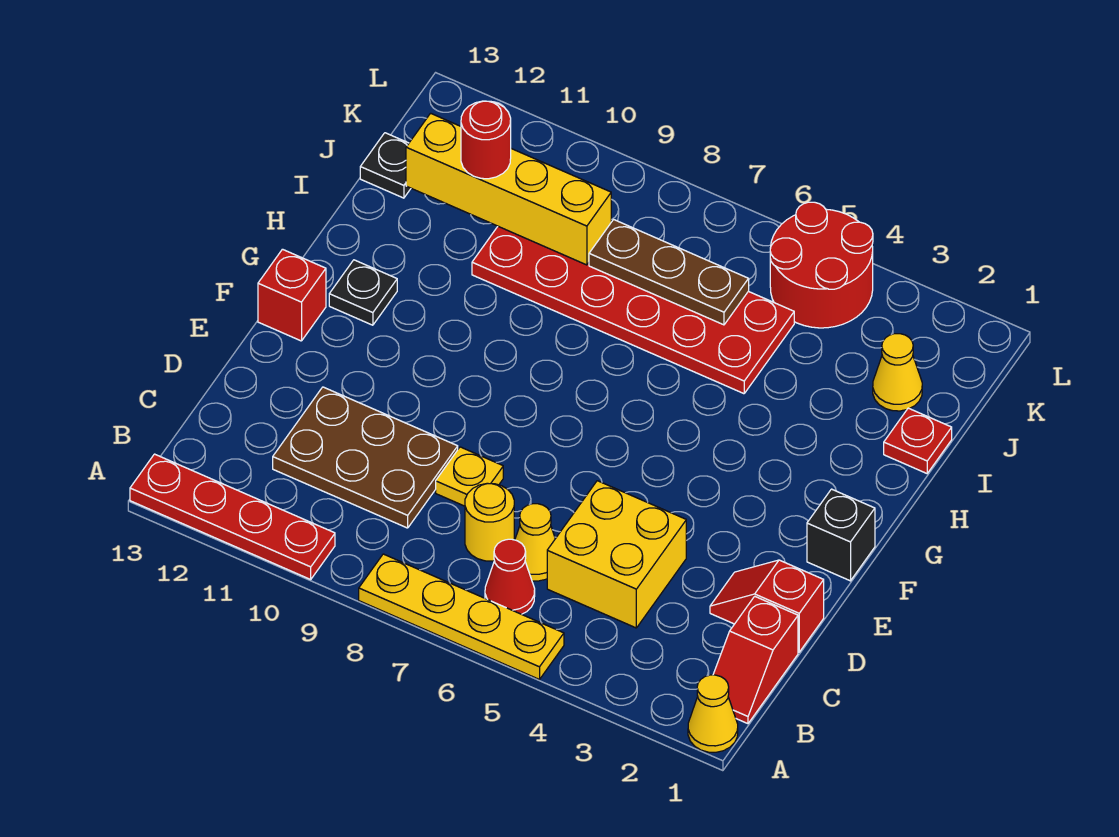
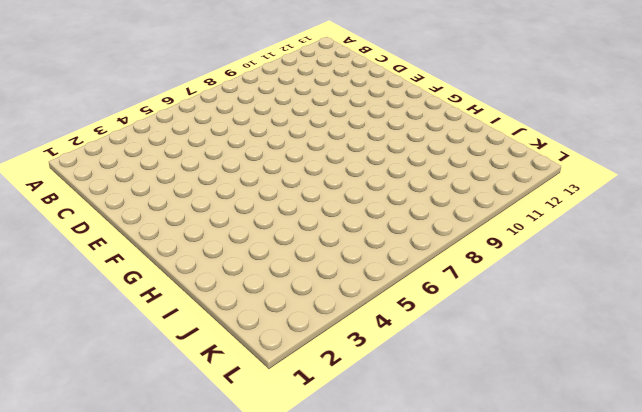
none -> yellow 1x1 cone [688,675,738,752]
none -> yellow 1x4 plate [359,554,564,679]
none -> red 1x4 plate [130,454,335,579]

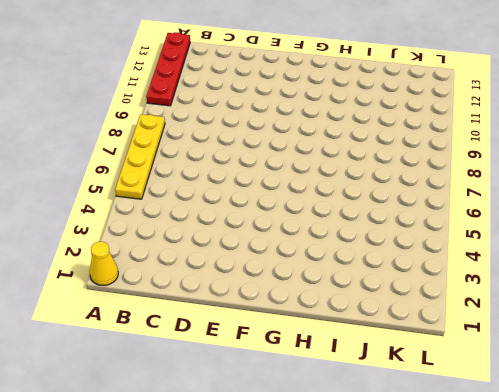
none -> red 1x2 slope [713,596,798,724]
none -> red 1x1 cone [485,539,535,614]
none -> yellow 2x2 brick [547,481,686,628]

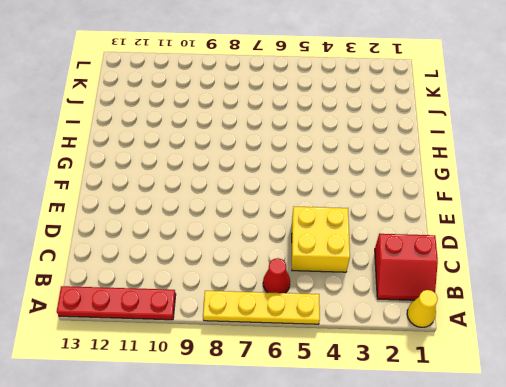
red 2x2 slope [375,234,438,300] -> red 1x2 slope [713,596,798,724]
none -> yellow 1x1 cone [515,504,555,581]
none -> yellow 1x1 round brick [465,483,514,561]
none -> brown 2x3 plate [273,387,458,528]

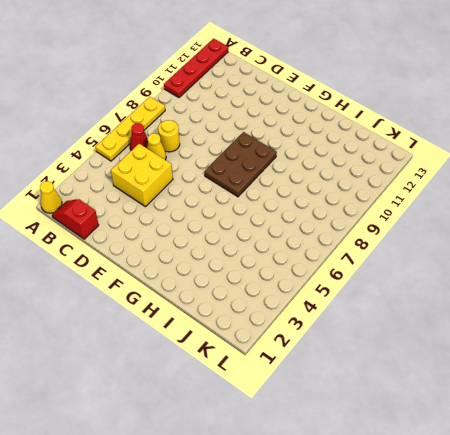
brown 2x3 plate [205,132,277,197] -> brown 2x3 plate moved to [273,387,458,528]
none -> red 1x2 slope [710,560,824,652]
none -> yellow 1x1 plate [436,447,503,506]
none -> black 1x1 brick [807,489,875,581]

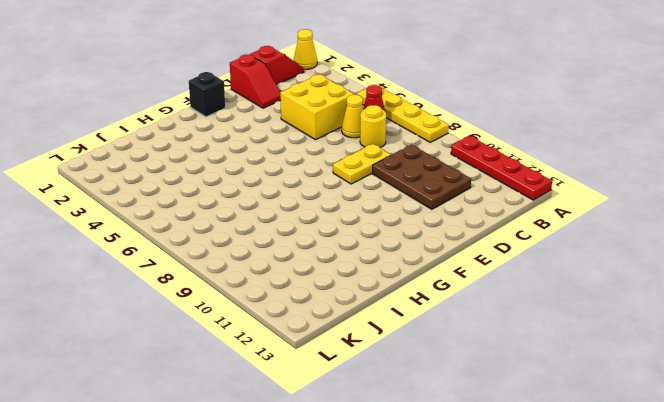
yellow 1x2 plate [333,144,391,184] -> yellow 1x1 plate [436,447,503,506]
none -> red 1x1 brick [258,249,326,341]
none -> black 1x1 plate [329,260,397,325]
none -> red 1x1 plate [884,408,952,473]

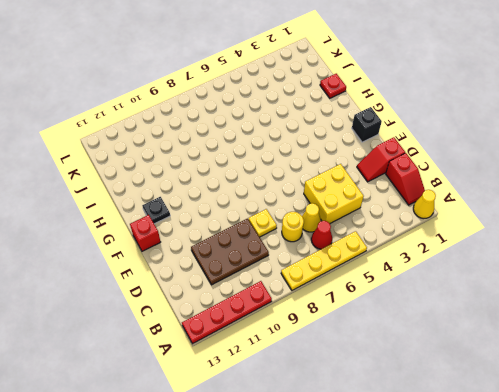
none -> red 2x6 plate [472,226,794,394]
none -> yellow 1x1 cone [873,334,922,411]
none -> black 1x1 plate [360,133,411,198]

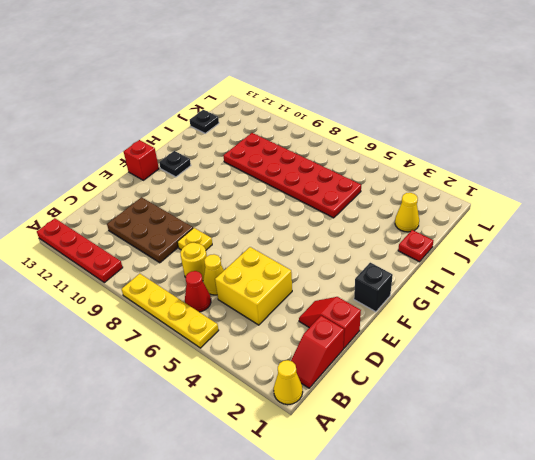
none -> red 2x2 round brick [770,202,873,328]
none -> brown 1x3 plate [589,220,749,325]
none -> yellow 1x4 brick [406,113,611,265]

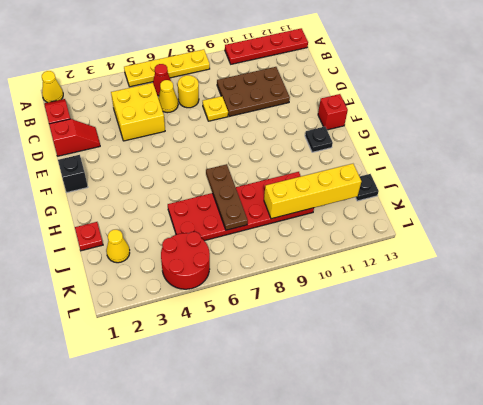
brown 1x3 plate [206,164,248,230] -> brown 1x3 plate turned to [589,220,749,325]
none -> red 1x1 round brick [461,101,511,179]

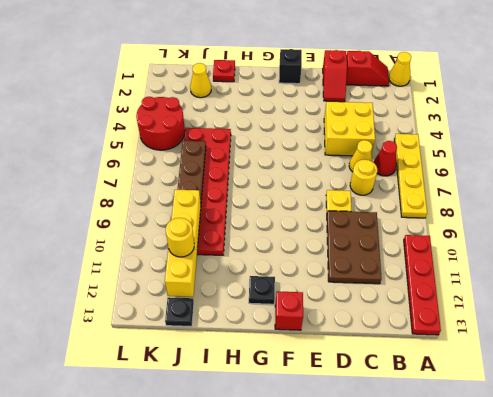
yellow 1x1 round brick [166,218,194,257] -> red 1x1 round brick [461,101,511,179]

